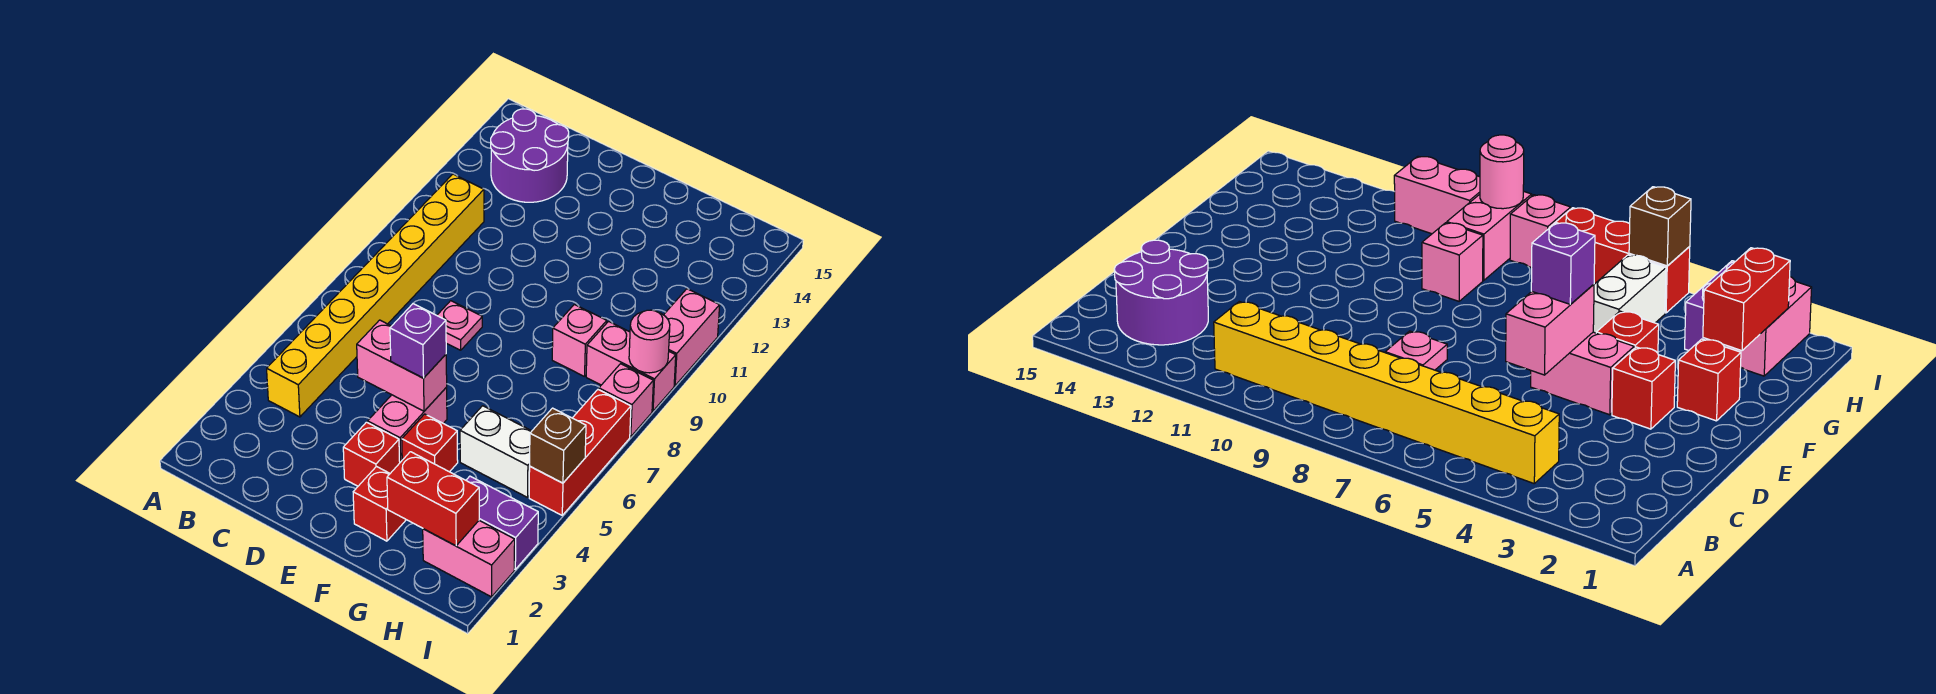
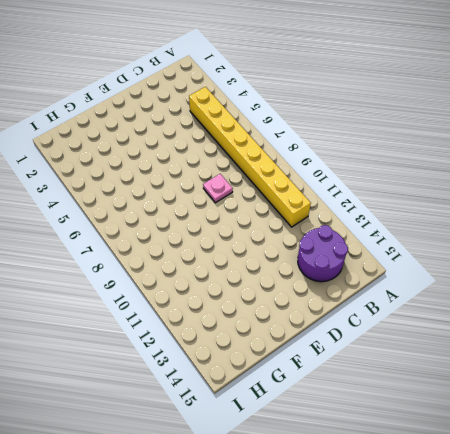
none -> red 1x1 brick [343,422,400,486]
none -> pink 1x2 brick [368,387,447,462]
none -> red 1x1 brick [353,467,406,541]

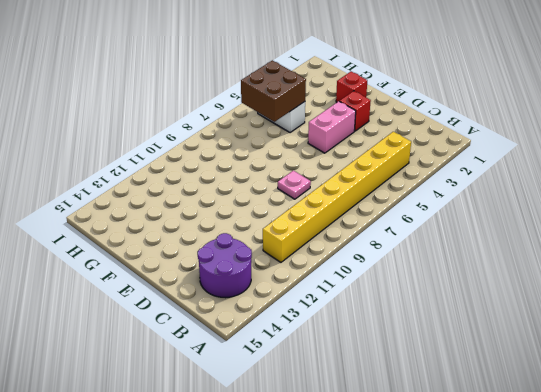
brown 2x2 brick [241,60,306,122] -> none
none -> red 1x1 brick [402,414,458,472]
none -> pink 1x1 brick [552,304,607,377]
none -> pink 1x2 brick [423,521,515,597]

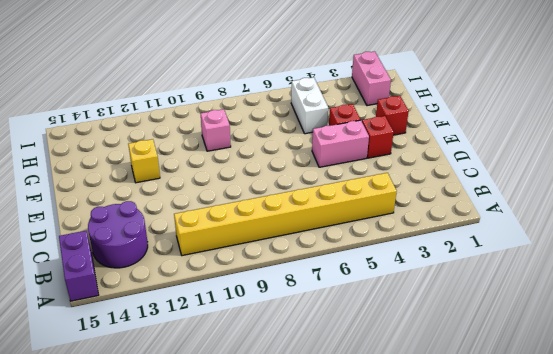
purple 1x2 brick [59,231,98,301] -> purple 1x2 brick moved to [466,476,538,569]
yellow 1x1 brick [128,139,160,183] -> none
none -> pink 1x1 plate [437,301,482,350]
none -> pink 1x2 brick [586,321,676,411]
none -> red 1x3 brick [529,390,631,515]

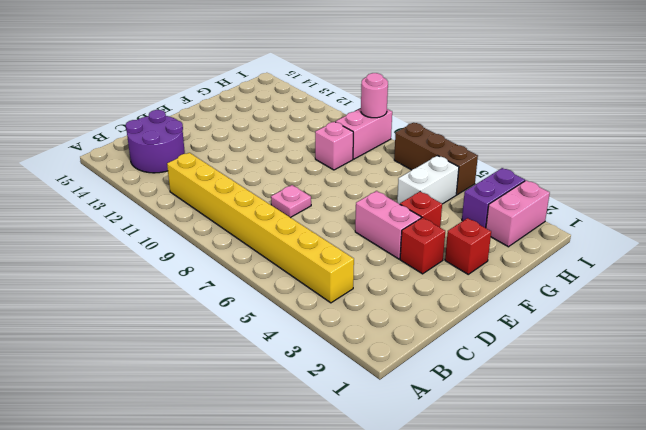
brown 1x3 brick [394,123,478,195] -> red 1x3 brick [529,390,631,515]
none -> pink 1x1 brick [599,364,653,437]
none -> pink 1x2 brick [664,289,720,386]
none -> pink 1x2 brick [357,320,447,411]

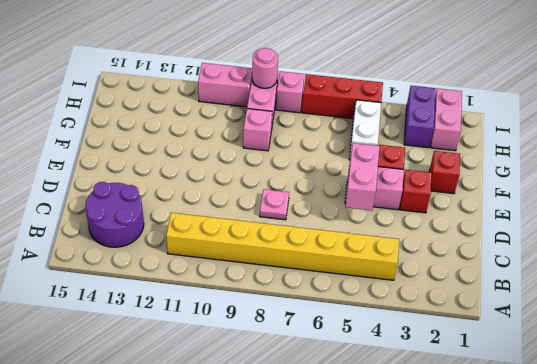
none -> red 1x2 brick [387,452,479,546]
none -> brown 1x1 brick [530,408,586,483]
none -> purple 1x1 brick [390,304,446,378]

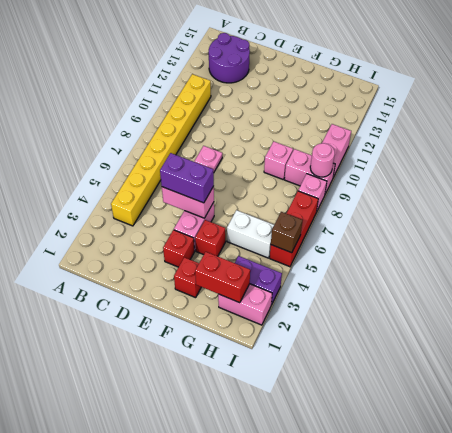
purple 1x2 brick [160,153,214,203] -> purple 1x1 brick [390,304,446,378]

